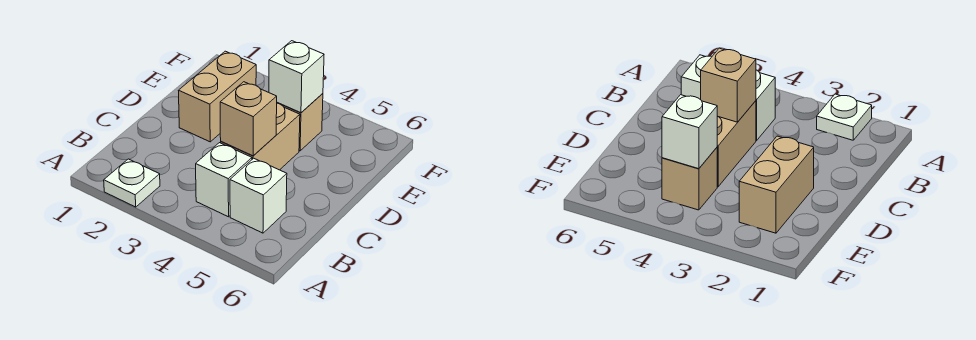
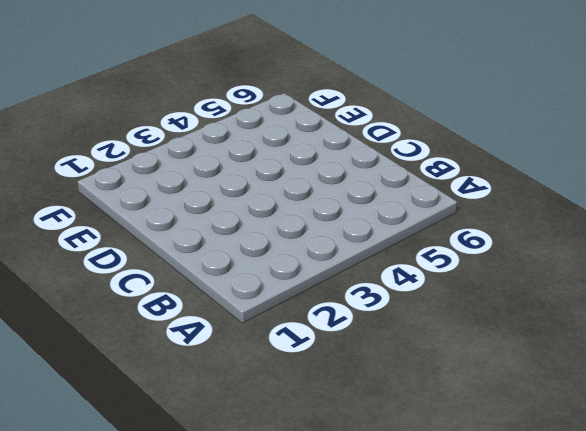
none -> white 1x1 plate [104,159,160,207]
none -> white 1x1 brick [196,143,252,217]

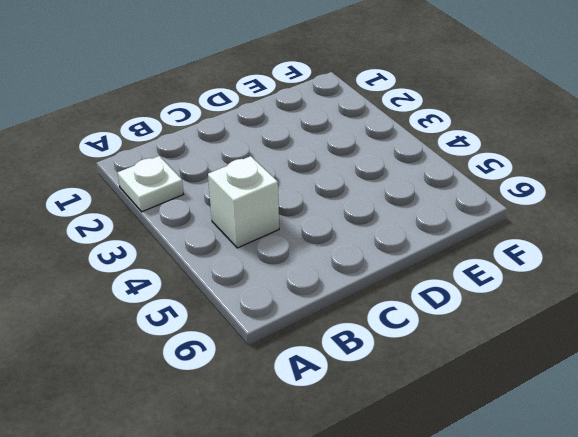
none -> white 1x1 brick [230,158,287,233]
none -> tan 1x2 brick [221,103,300,170]

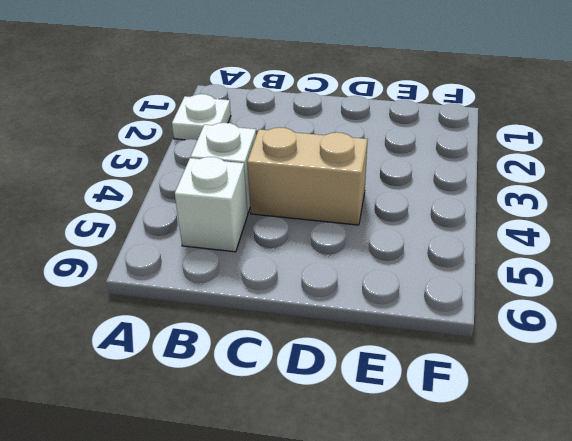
none -> tan 1x2 brick [178,51,256,142]
none -> tan 1x1 brick [278,94,323,151]

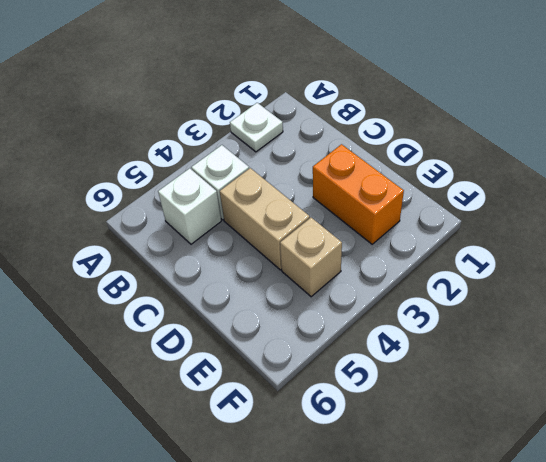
orange 1x2 brick [313,144,404,244] -> tan 1x2 brick [178,51,256,142]
none -> tan 1x1 brick [220,82,277,156]
none -> white 1x1 brick [269,41,324,113]

